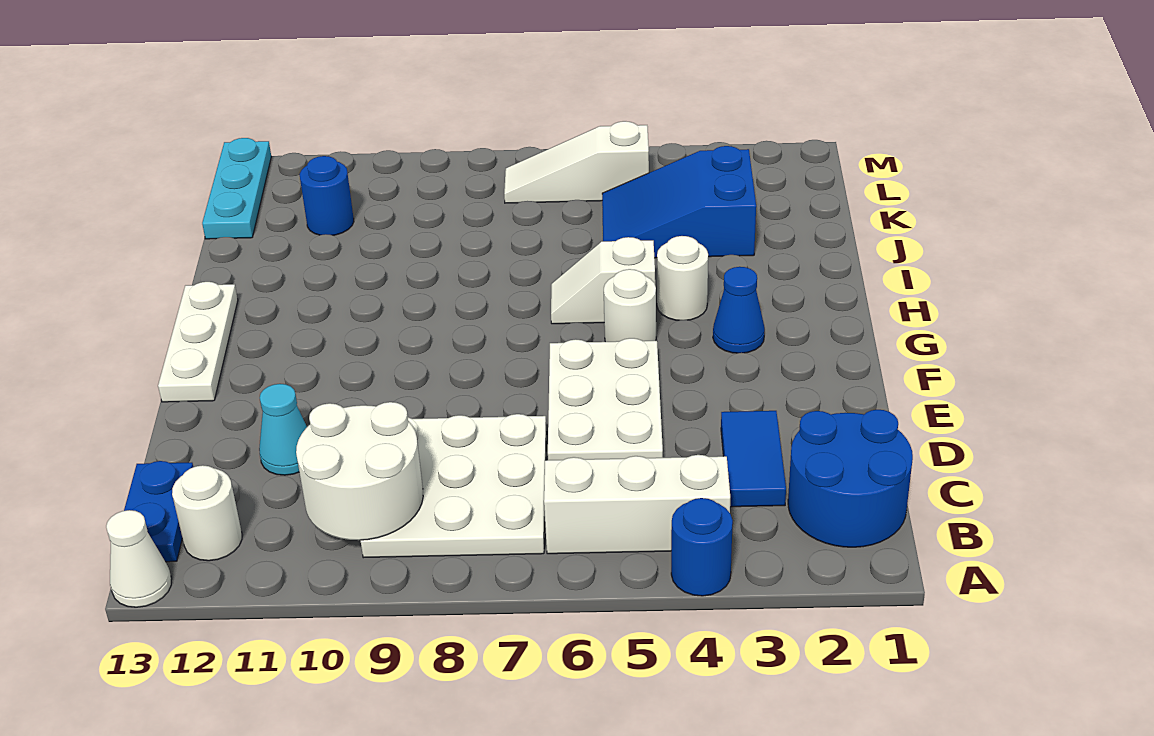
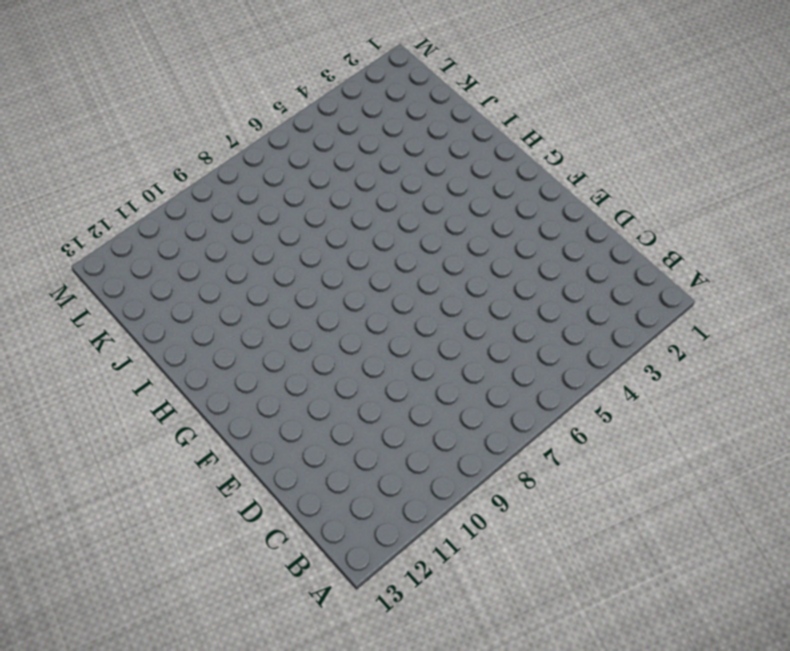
none -> blue 1x1 round brick [671,498,733,596]
none -> white 1x1 cone [106,510,172,607]
none -> blue 2x2 round brick [788,410,913,547]

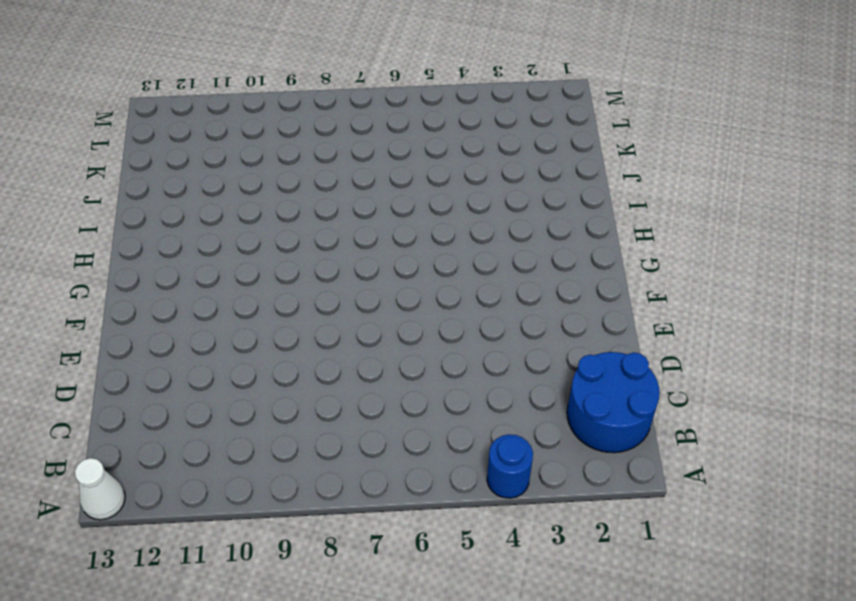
none -> white 1x3 brick [544,455,730,554]
none -> white 3x3 plate [361,414,547,558]
none -> white 1x1 round brick [172,465,242,561]

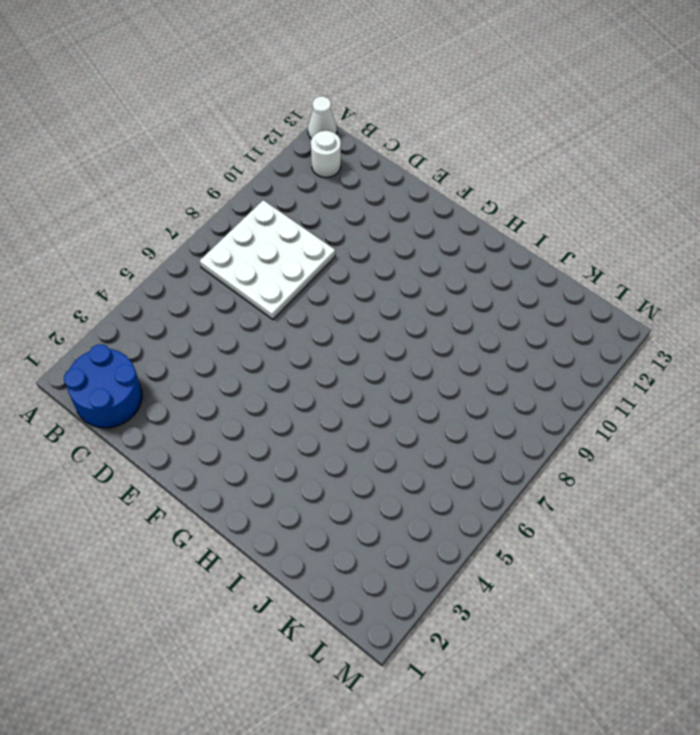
none -> blue 1x1 round brick [671,498,733,596]
none -> white 1x3 brick [544,455,730,554]
none -> blue 1x2 plate [124,461,193,562]

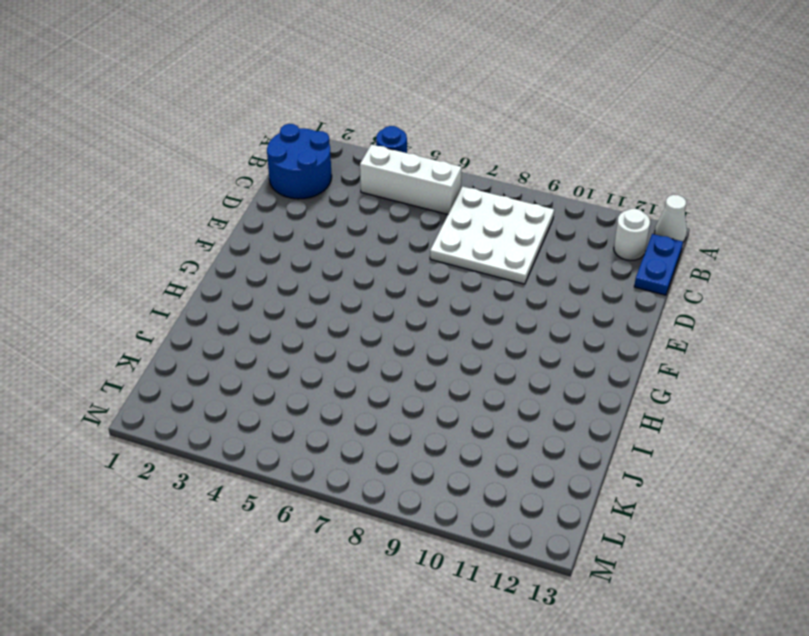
none -> blue 1x2 tile [721,411,786,507]
none -> white 2x3 plate [548,338,663,460]
none -> cyan 1x1 cone [259,384,307,475]

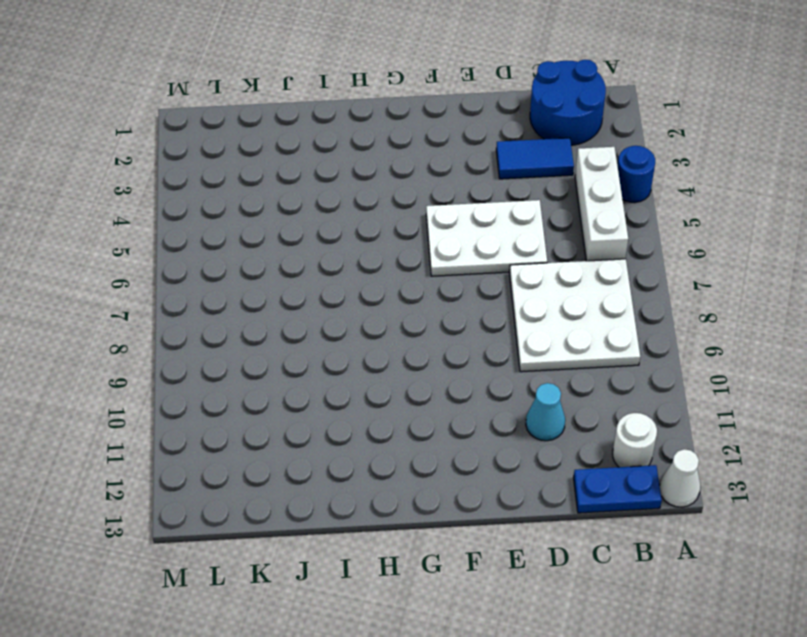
none -> white 1x3 plate [158,282,238,402]
none -> blue 1x1 cone [713,267,765,353]
none -> white 1x1 round brick [604,269,656,342]

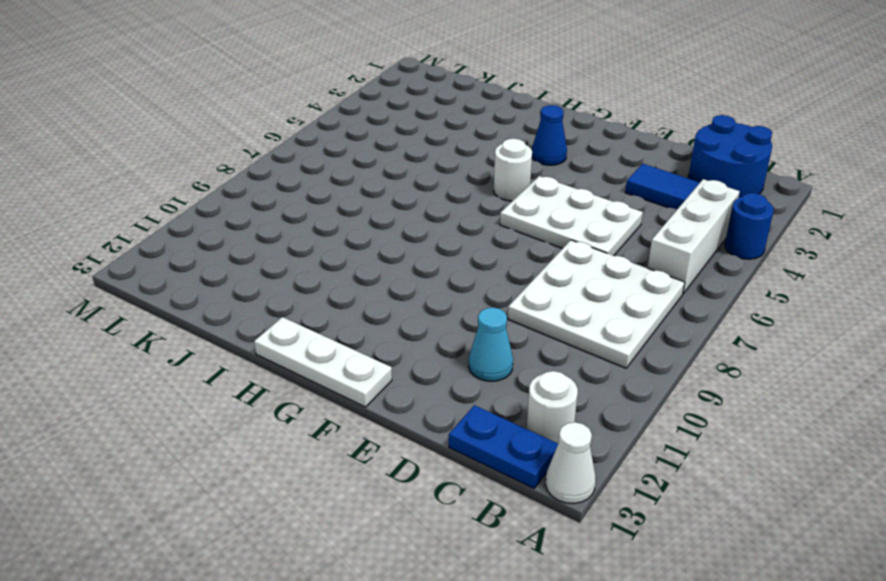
none -> white 1x1 round brick [657,236,708,320]
none -> white 1x2 slope [551,237,655,324]
none -> blue 2x3 slope [602,146,756,258]

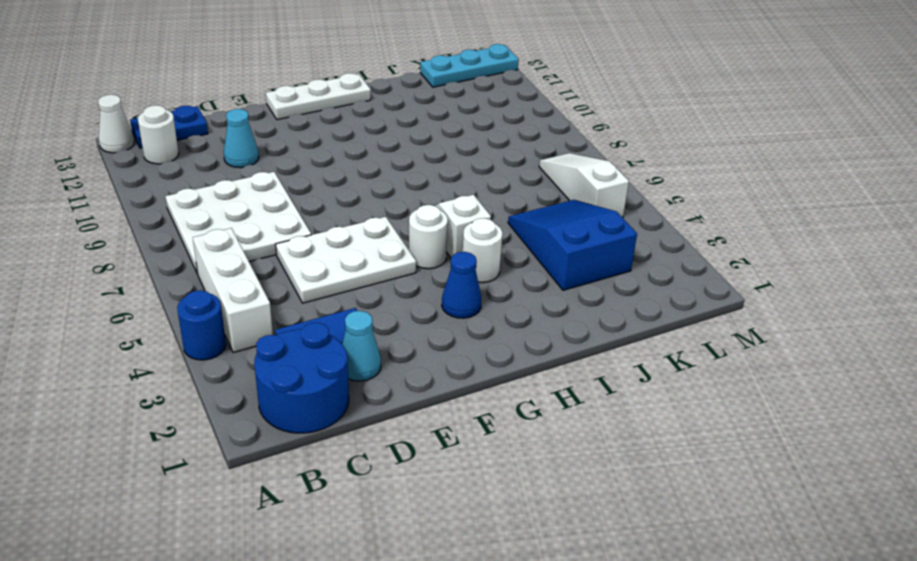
cyan 1x1 cone [342,311,381,381] -> none
none -> blue 1x1 round brick [300,156,354,235]
none -> white 2x2 round brick [296,402,423,540]

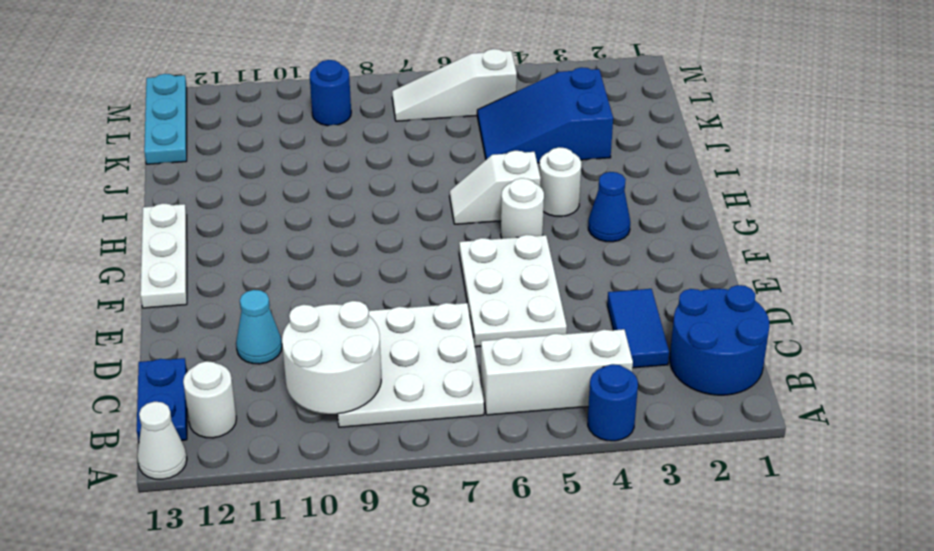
blue 1x1 round brick [310,60,351,126] -> blue 1x1 round brick moved to [300,156,354,235]

